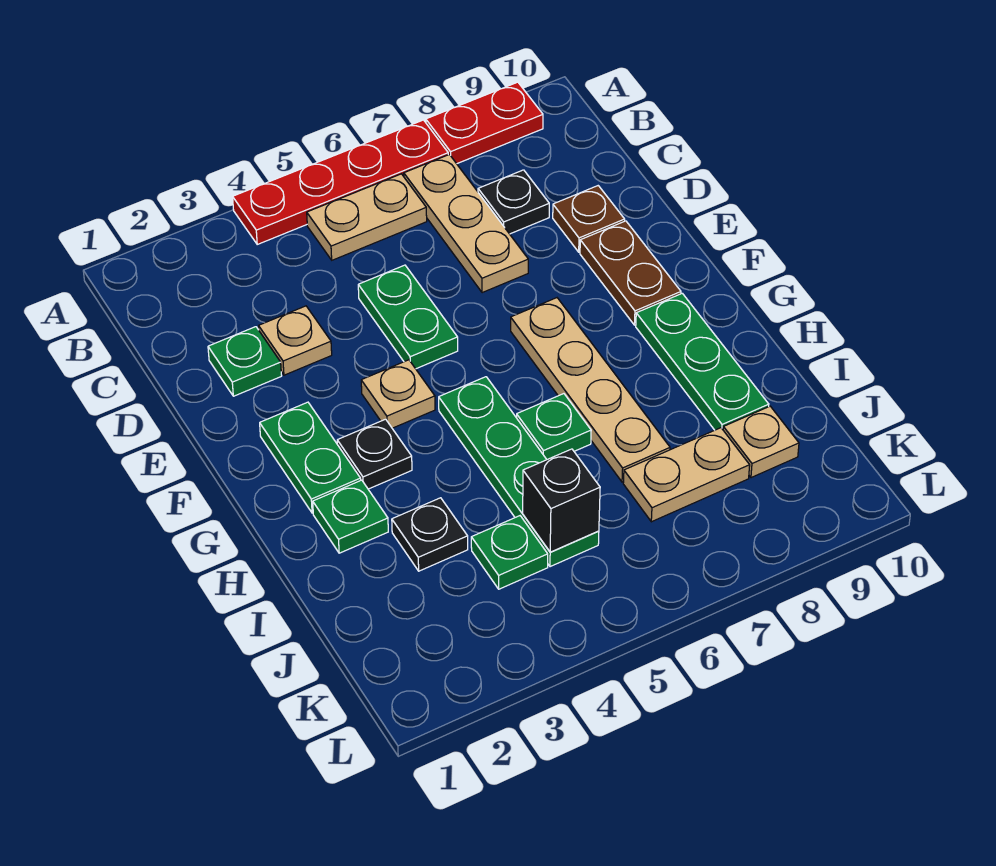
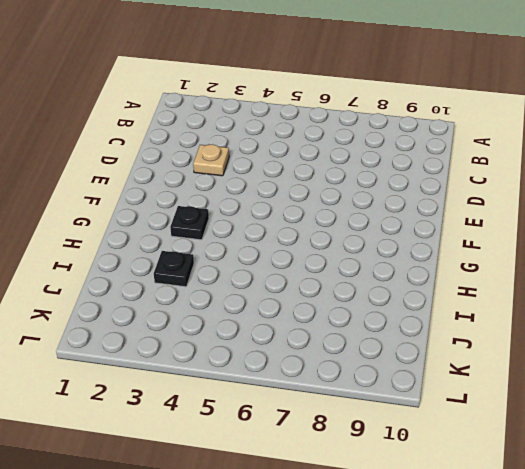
none -> red 1x4 plate [233,120,448,244]
none -> red 1x2 plate [426,82,543,164]
none -> tan 1x2 plate [307,174,427,260]

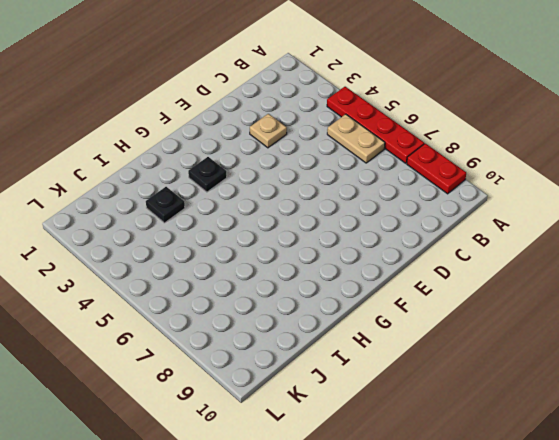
none -> tan 1x3 plate [404,154,528,293]
none -> black 1x1 plate [478,170,549,234]
none -> green 1x1 plate [208,327,282,396]

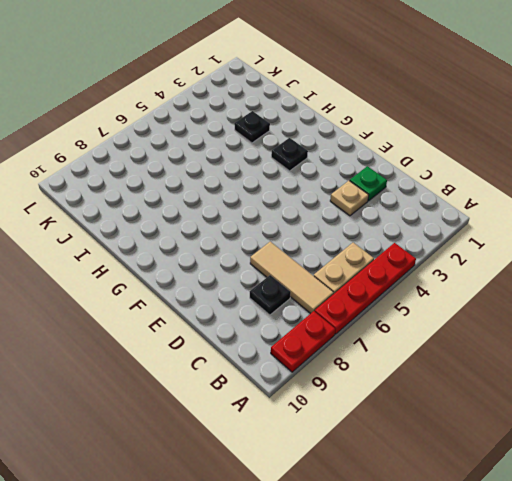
tan 1x3 tile [250,242,334,314] -> tan 1x3 plate [404,154,528,293]
none -> green 1x2 plate [358,265,458,369]
none -> brown 1x1 plate [553,186,625,252]
none -> brown 1x2 plate [580,221,681,325]

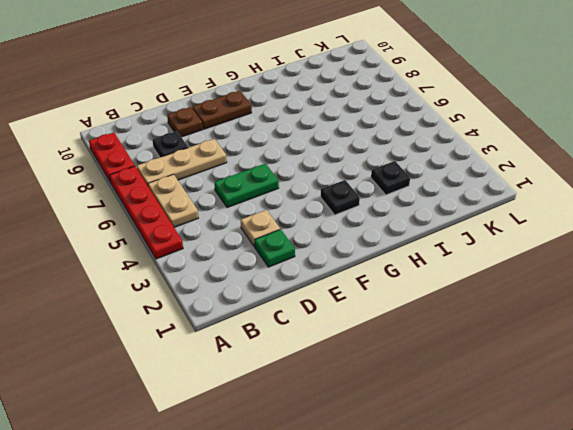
none -> green 1x2 plate [260,402,361,513]
none -> tan 1x1 plate [361,360,435,428]
none -> tan 1x4 plate [511,298,670,482]

